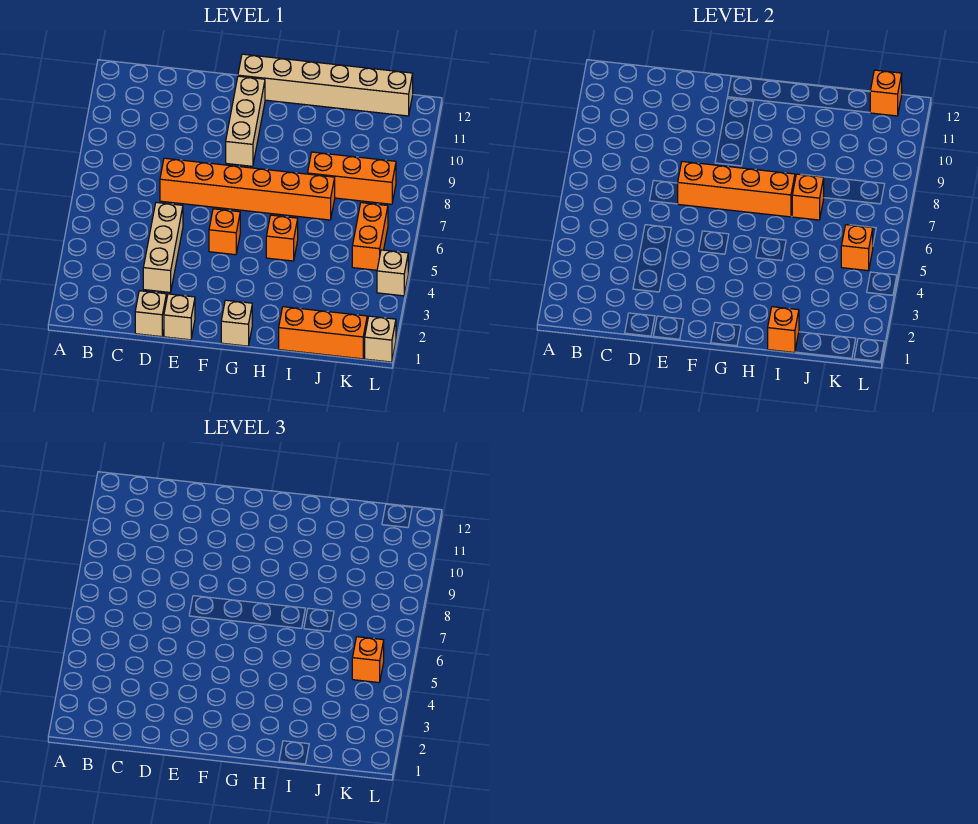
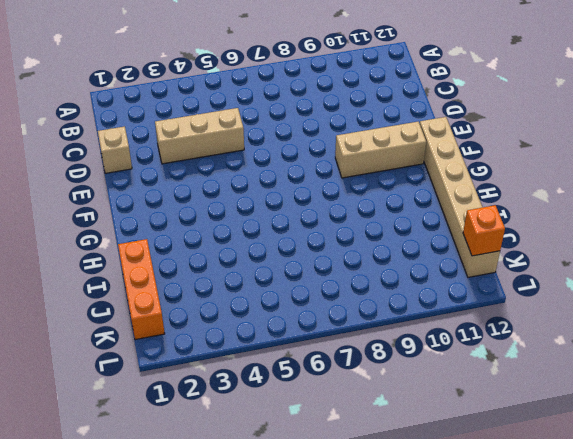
none -> orange 1x6 brick [160,158,335,220]
none -> tan 1x1 brick [164,294,195,340]
none -> orange 1x1 brick [209,209,240,255]

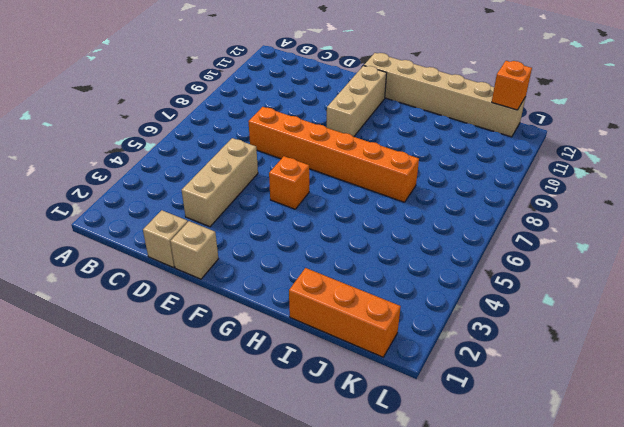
none -> tan 1x1 brick [221,300,252,346]
none -> orange 1x1 brick [266,215,298,261]
none -> orange 1x3 brick [308,152,396,204]

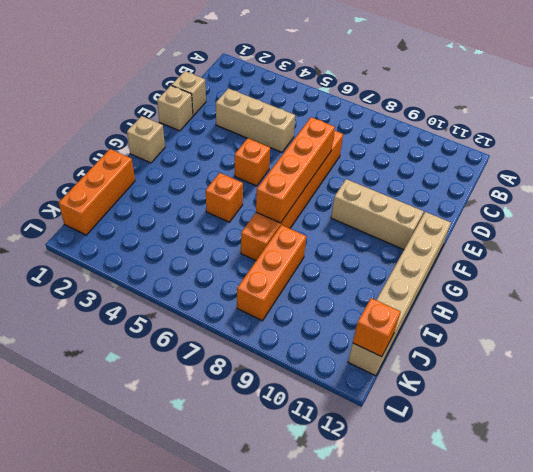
none -> orange 1x2 brick [352,203,388,270]
none -> tan 1x1 brick [365,316,396,362]
none -> tan 1x1 brick [377,250,408,296]

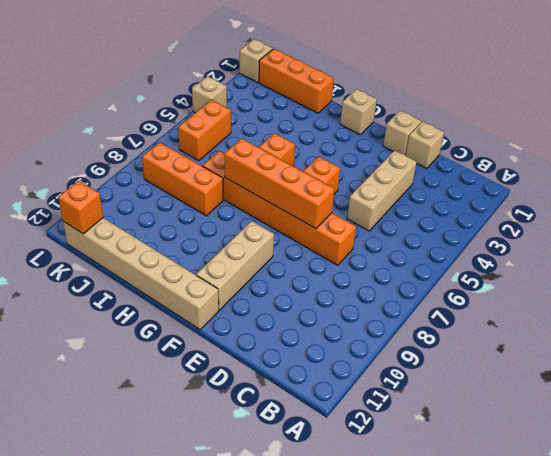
none -> orange 1x1 brick [768,307,799,353]
none -> orange 1x1 brick [792,174,824,220]
none -> orange 1x1 brick [841,225,873,271]

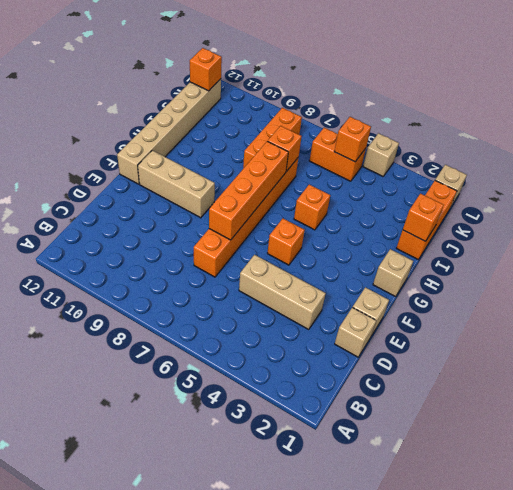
none -> orange 1x1 brick [352,637,384,683]

